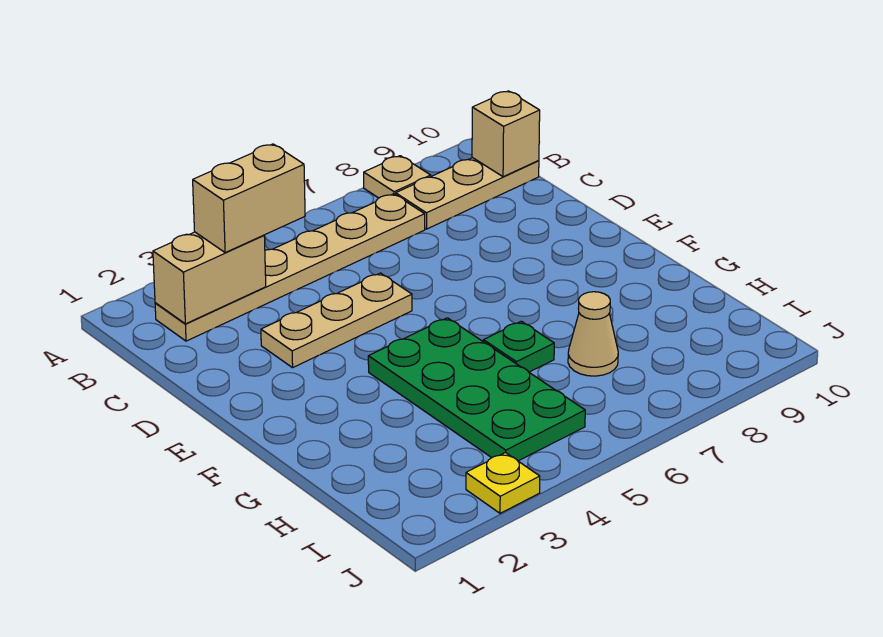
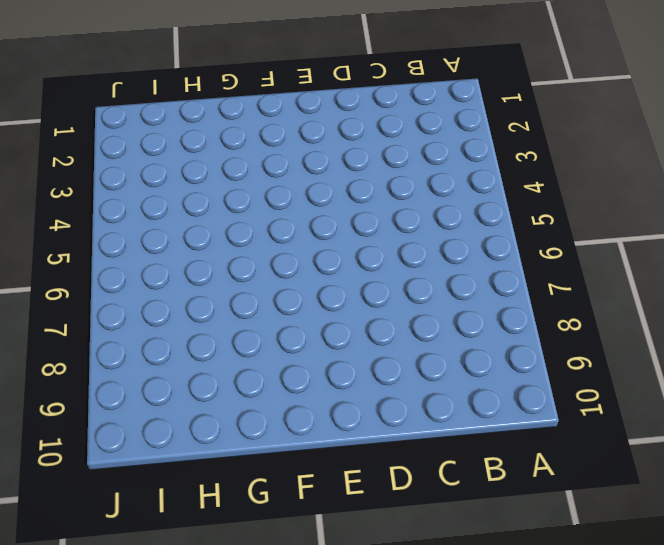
none -> tan 1x1 plate [364,156,431,198]
none -> tan 1x6 plate [155,194,425,341]

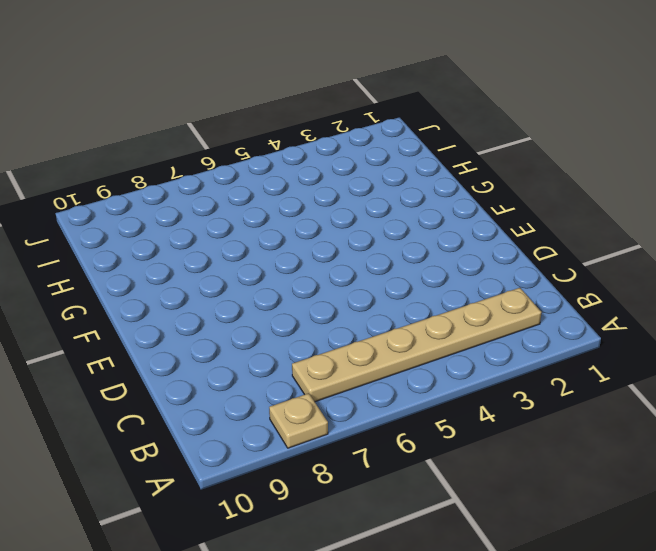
none -> tan 1x3 plate [396,158,539,229]
none -> tan 1x3 plate [261,273,412,368]

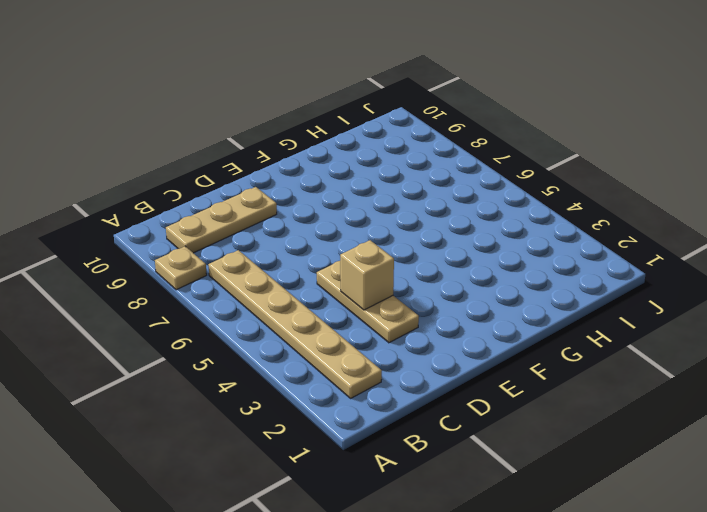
tan 1x3 plate [166,187,277,253] -> tan 1x3 plate turned to [396,158,539,229]
tan 1x1 brick [340,240,394,310] -> tan 1x1 brick moved to [472,91,540,177]
none -> green 2x4 plate [368,318,585,461]
none -> green 1x1 plate [483,321,554,372]

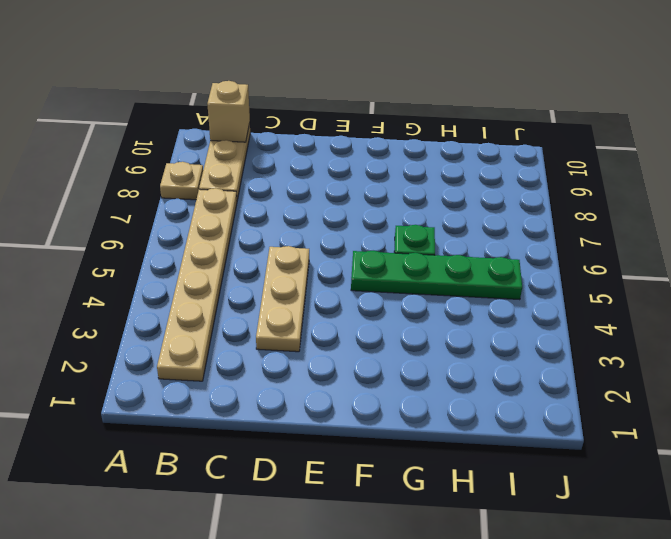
green 1x4 plate [351,251,522,300] -> green 2x4 plate [368,318,585,461]
none -> tan 1x1 cone [568,292,618,376]
none -> yellow 1x1 plate [466,452,540,513]

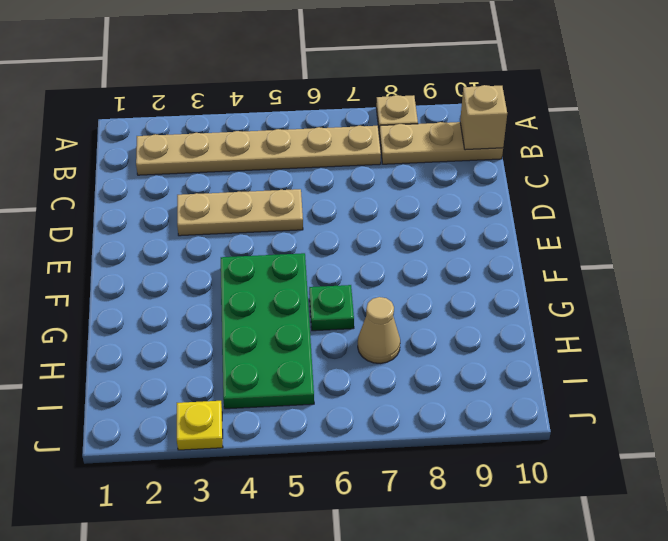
none -> tan 1x2 brick [153,232,266,324]
none -> tan 1x2 brick [193,144,305,253]

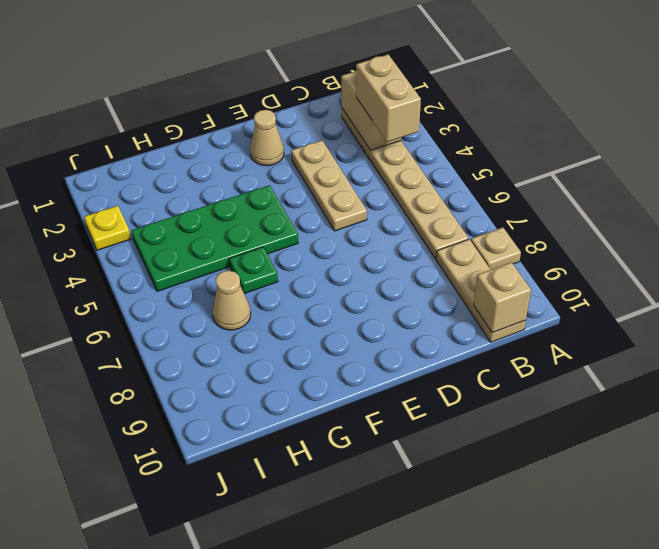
tan 1x1 cone [250,110,284,166] -> none

